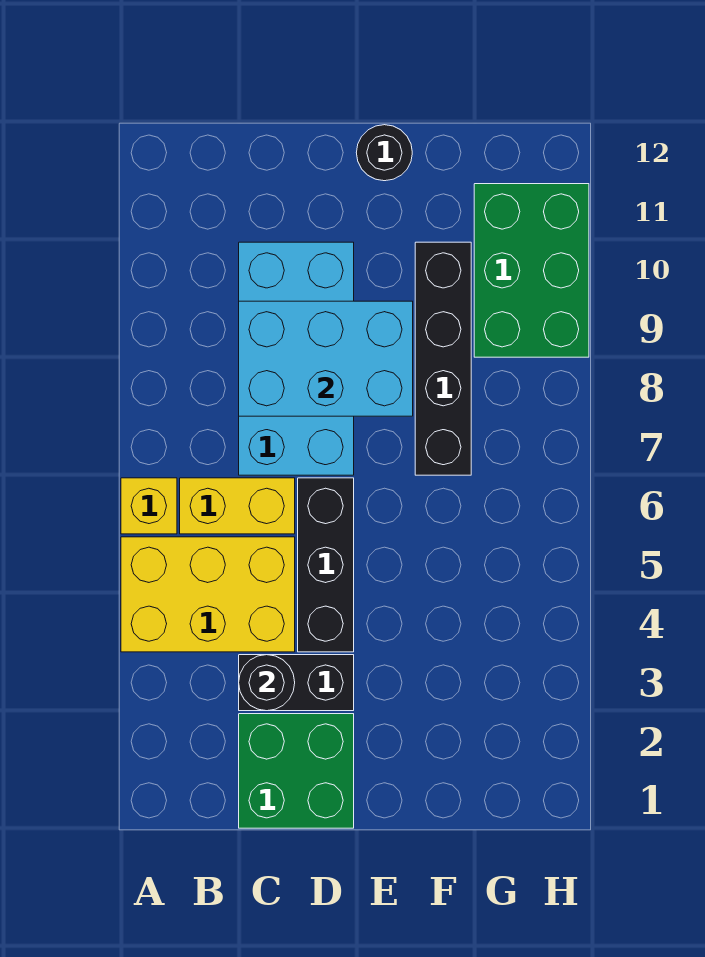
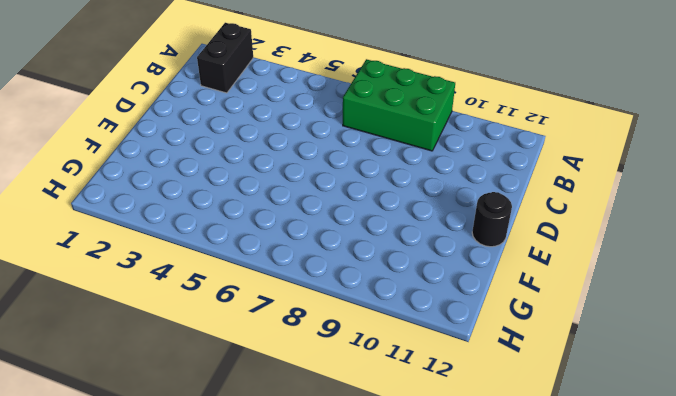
black 1x2 brick [197,23,253,93] -> black 1x2 brick moved to [239,655,354,711]
green 2x3 brick [342,59,455,151] -> green 2x3 brick moved to [474,184,589,357]
none -> yellow 2x3 brick [121,537,295,652]
none -> yellow 1x1 brick [121,478,177,534]
none -> yellow 1x2 brick [180,478,295,534]

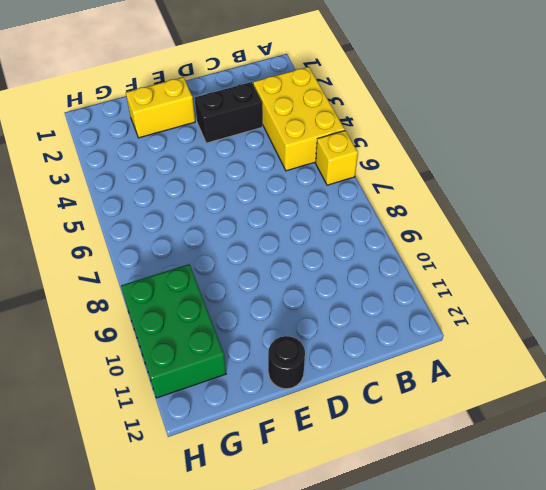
yellow 2x3 brick [253,67,345,171] -> yellow 2x3 brick turned to [121,537,295,652]
yellow 1x2 brick [126,77,195,138] -> yellow 1x2 brick moved to [180,478,295,534]
none -> green 2x2 brick [239,714,354,828]
none -> cyan 2x4 brick [239,242,354,475]
none -> black 1x3 brick [298,478,354,652]

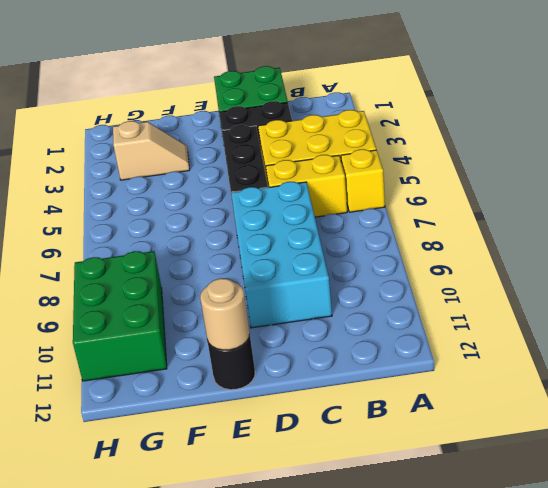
tan 1x1 round brick [200,278,250,350] -> none
tan 1x2 slope [113,121,190,180] -> none
none -> black 1x4 brick [415,242,471,475]
none -> black 1x1 round brick [239,655,295,711]
none -> cyan 2x3 brick [239,301,413,416]

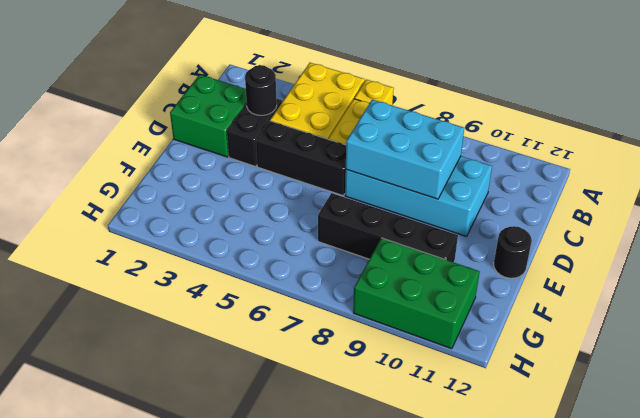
cyan 2x3 brick [346,100,464,199] -> cyan 2x3 brick turned to [239,301,413,416]

